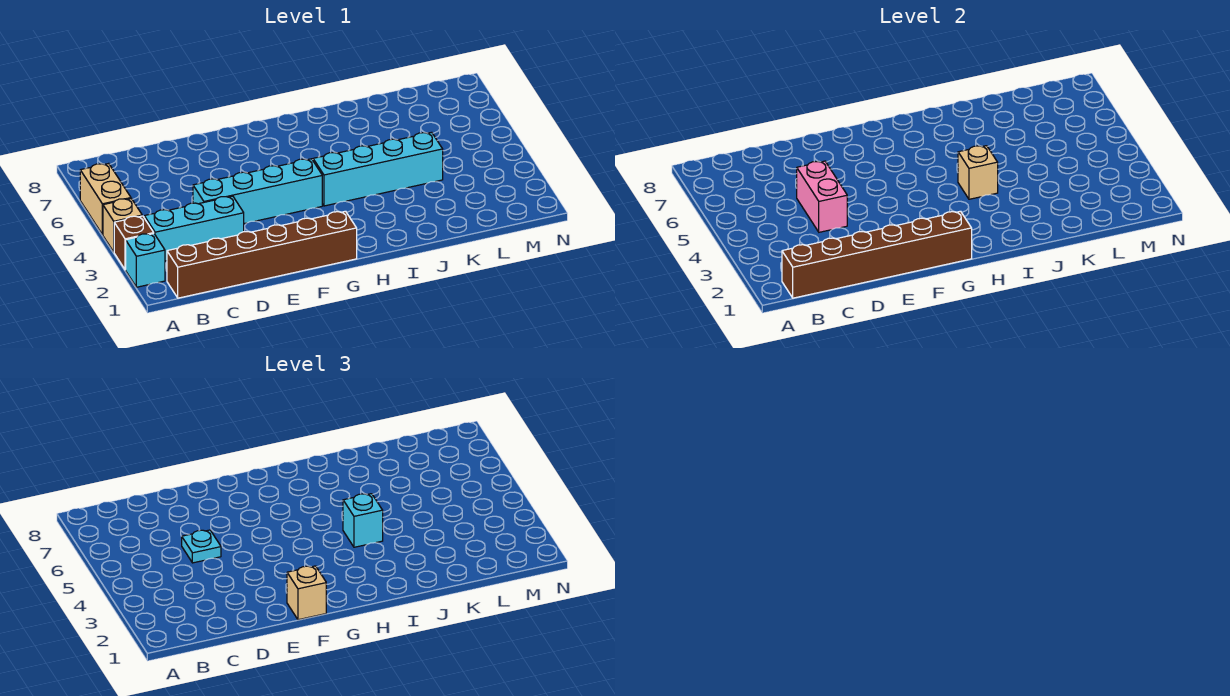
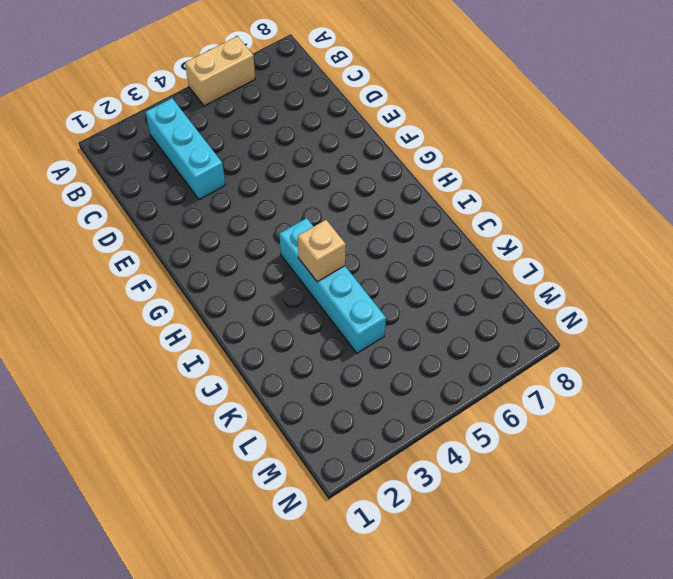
none -> cyan 1x1 brick [126,234,165,287]
none -> brown 1x1 brick [114,216,154,270]
none -> tan 1x1 brick [103,199,142,252]

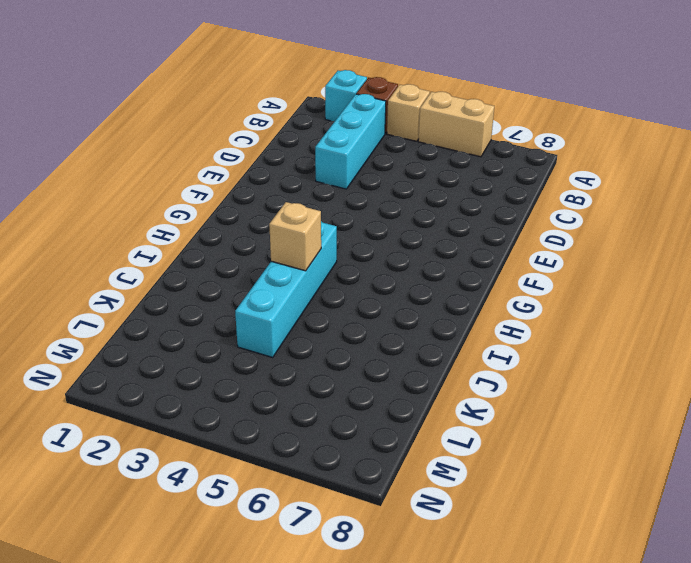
none -> brown 1x6 brick [167,211,357,298]
none -> cyan 1x4 brick [193,159,322,224]
none -> brown 1x6 brick [782,211,972,298]

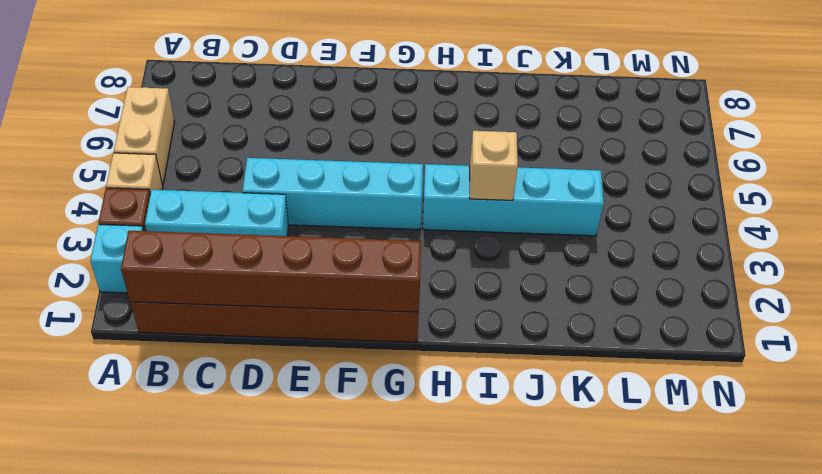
none -> pink 1x2 brick [797,161,847,232]
none -> cyan 1x1 plate [182,530,221,563]
none -> tan 1x1 brick [287,566,326,620]

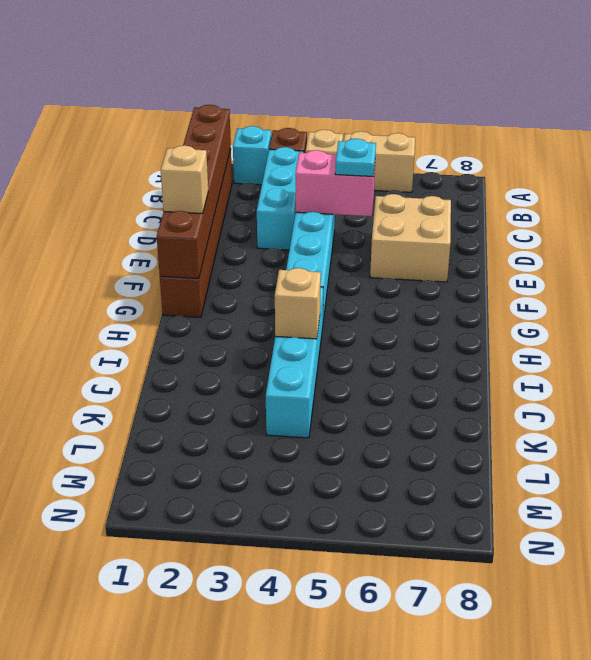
tan 2x2 brick [370,194,451,282] -> none
none -> cyan 1x1 brick [343,494,383,547]

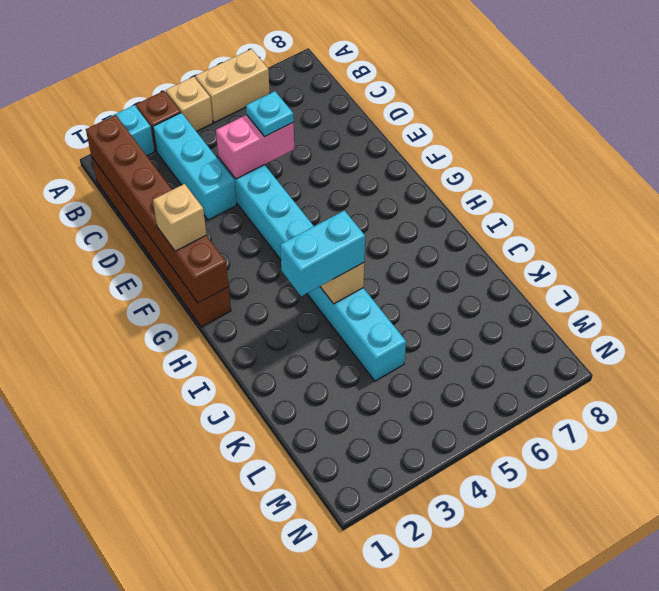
cyan 1x2 brick [280,211,365,296] -> cyan 1x1 brick [343,494,383,547]

